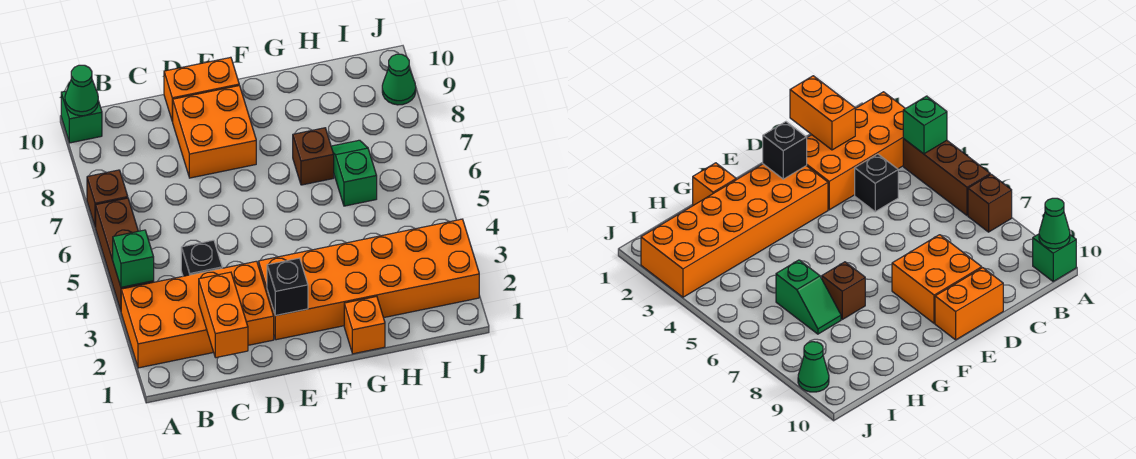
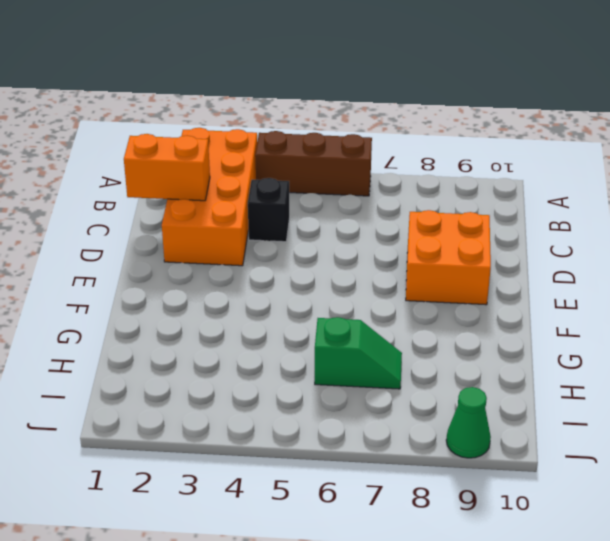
none -> brown 1x1 brick [87,170,128,227]
none -> green 1x1 brick [61,91,102,143]
none -> orange 1x2 brick [164,57,239,122]

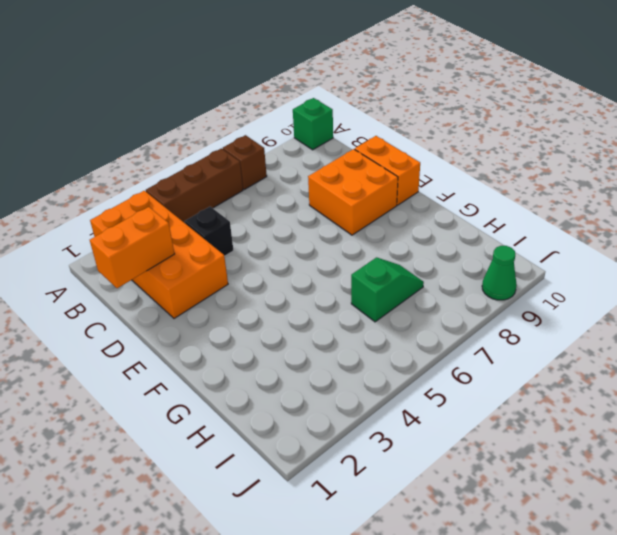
none -> orange 2x6 brick [259,219,479,340]
none -> orange 1x1 brick [344,296,385,354]
none -> brown 1x1 brick [293,128,334,185]

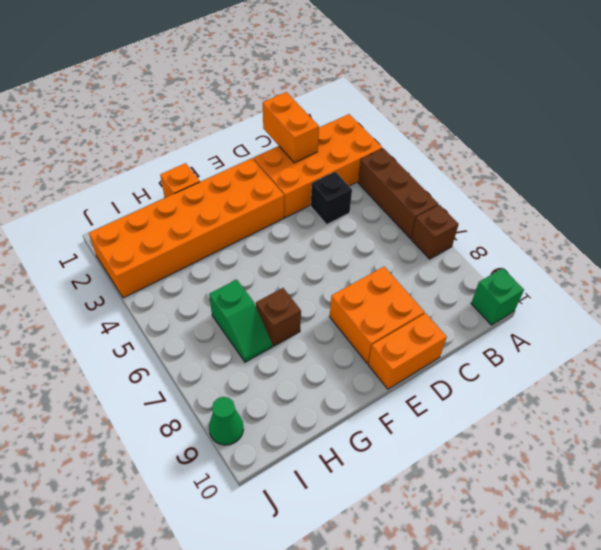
none -> green 1x1 brick [113,230,154,287]
none -> green 1x1 cone [65,65,98,116]
none -> black 1x1 brick [267,258,308,316]

